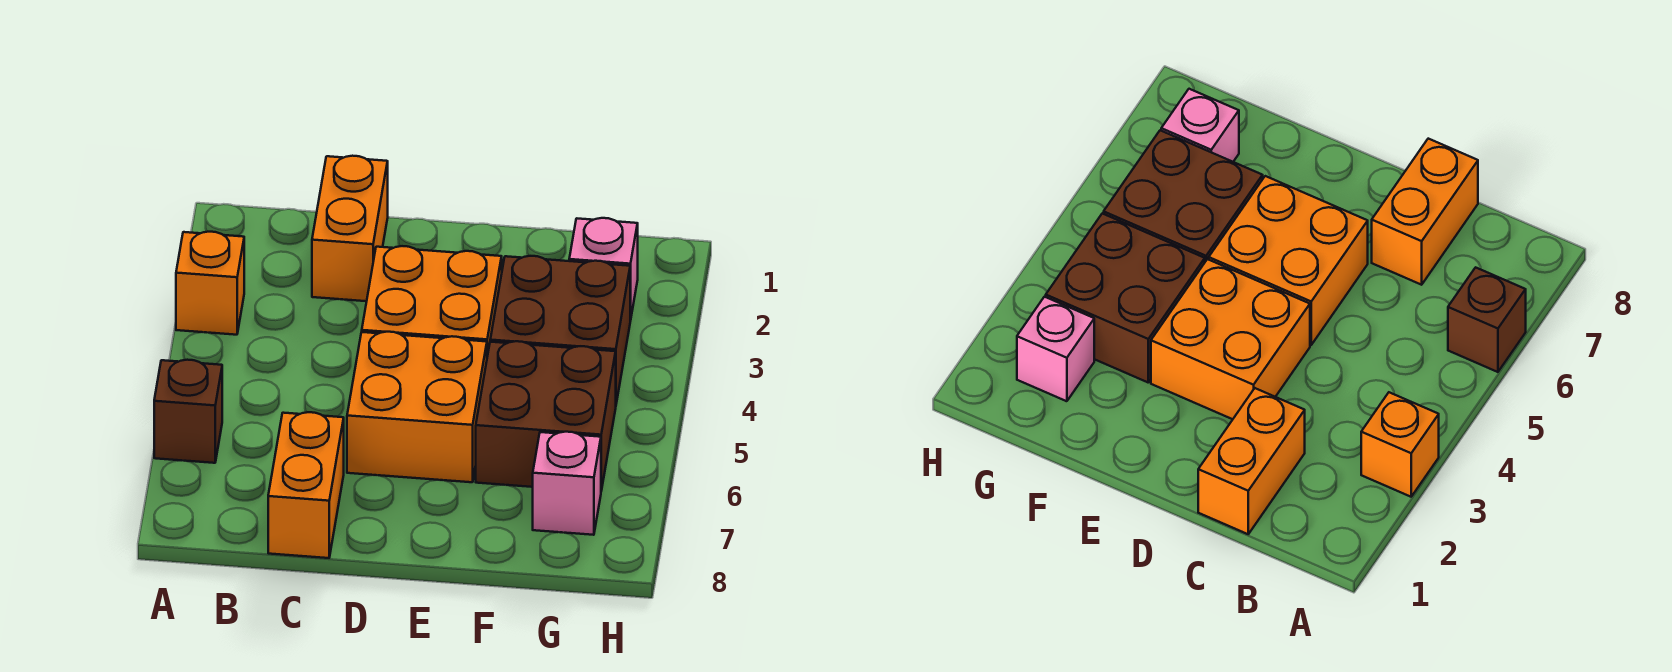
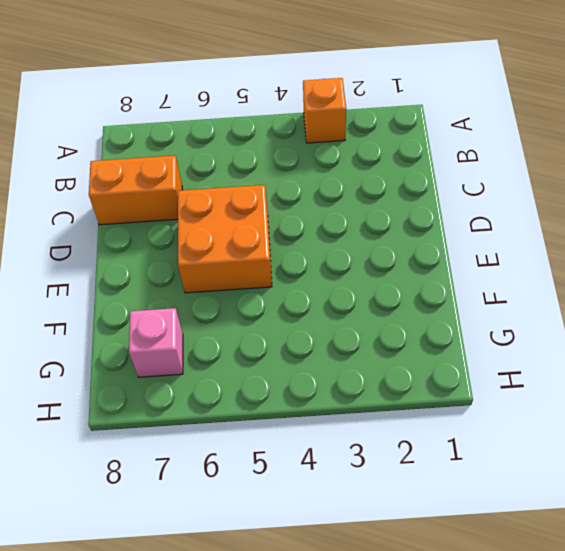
none -> brown 1x1 brick [154,360,222,463]
none -> orange 1x2 brick [312,156,388,301]

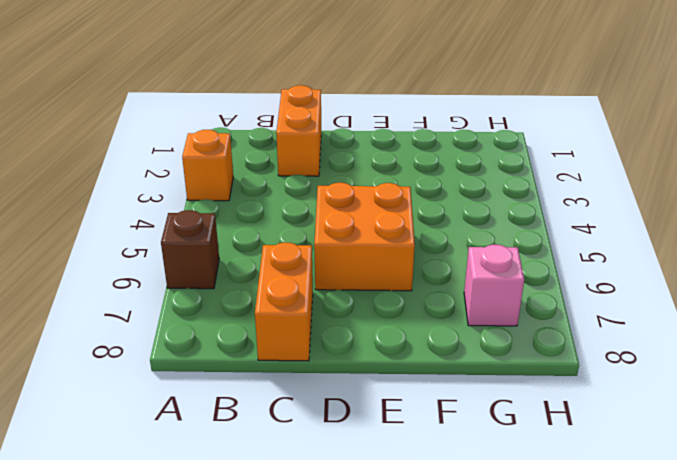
none -> orange 2x2 brick [362,246,502,356]
none -> brown 2x2 brick [490,256,630,403]

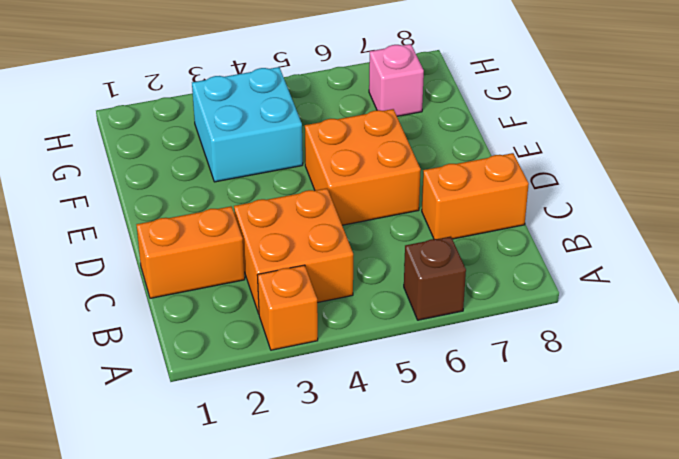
orange 2x2 brick [234,188,353,314] -> orange 2x2 brick moved to [362,246,502,356]
cyan 2x2 brick [192,67,303,182] -> brown 2x2 brick [490,256,630,403]
none -> brown 2x2 brick [476,341,616,491]
none -> pink 1x1 brick [569,218,638,321]

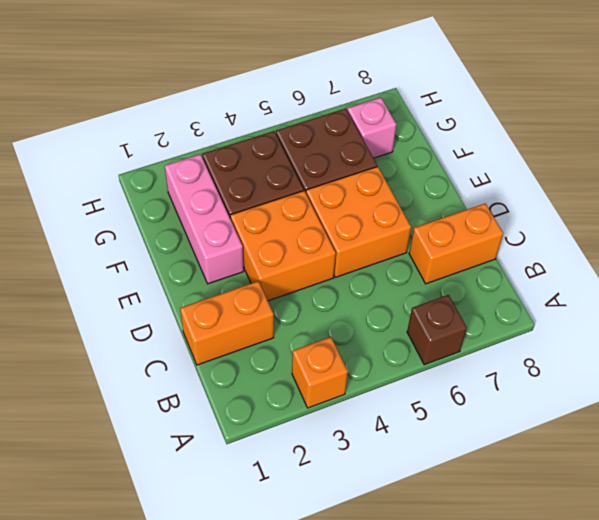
pink 1x3 brick [165,154,244,284] -> pink 1x1 brick [569,218,638,321]

